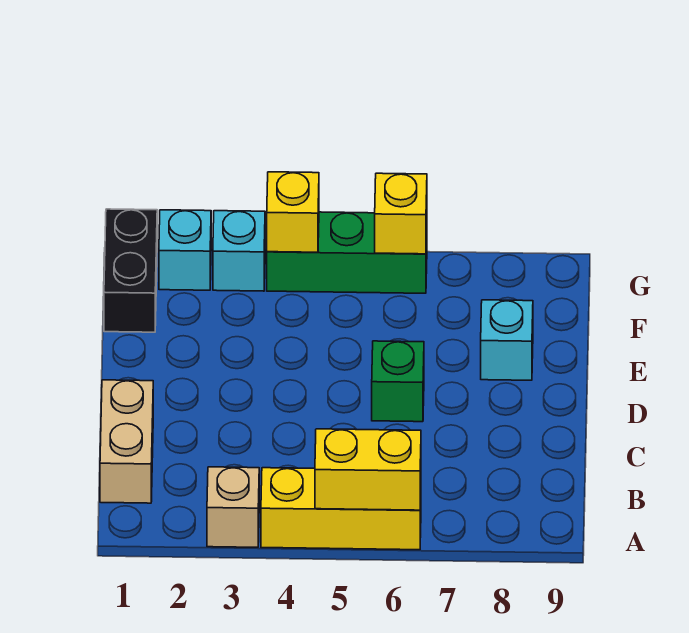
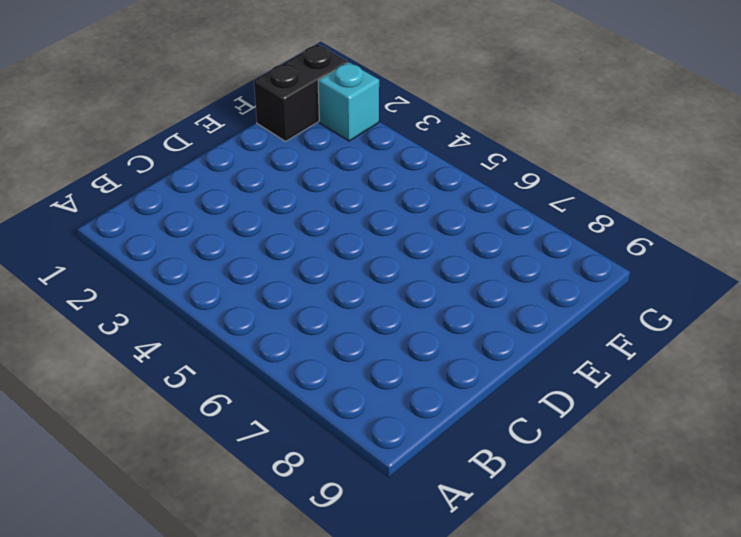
none -> tan 1x1 brick [207,467,259,547]
none -> yellow 1x3 brick [261,468,421,550]
none -> tan 1x2 brick [100,380,153,503]

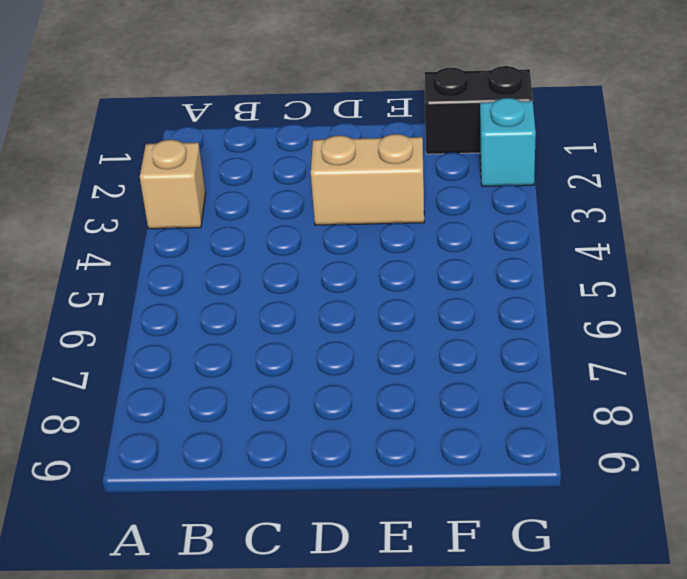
tan 1x2 brick [311,134,424,225] -> tan 1x2 brick moved to [100,380,153,503]
none -> yellow 1x3 brick [261,468,421,550]
none -> green 1x1 brick [372,341,424,422]
none -> cyan 1x1 brick [481,300,533,380]

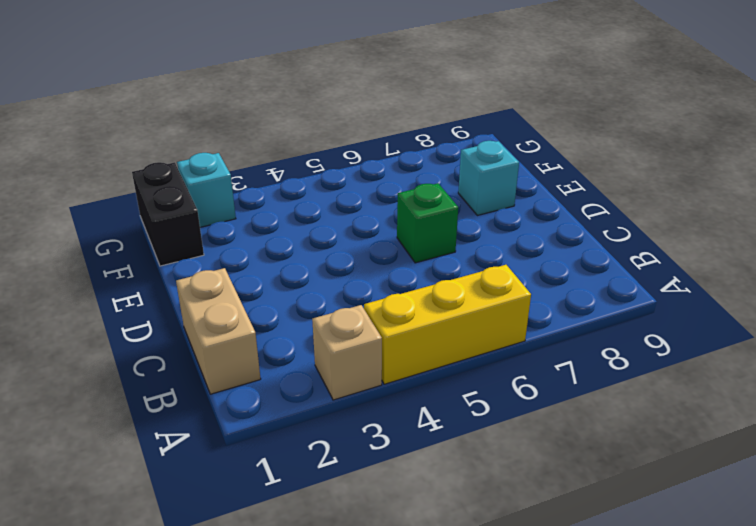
none -> cyan 1x1 brick [213,211,265,291]
none -> green 1x3 brick [267,212,427,293]
none -> yellow 1x2 brick [315,429,421,510]

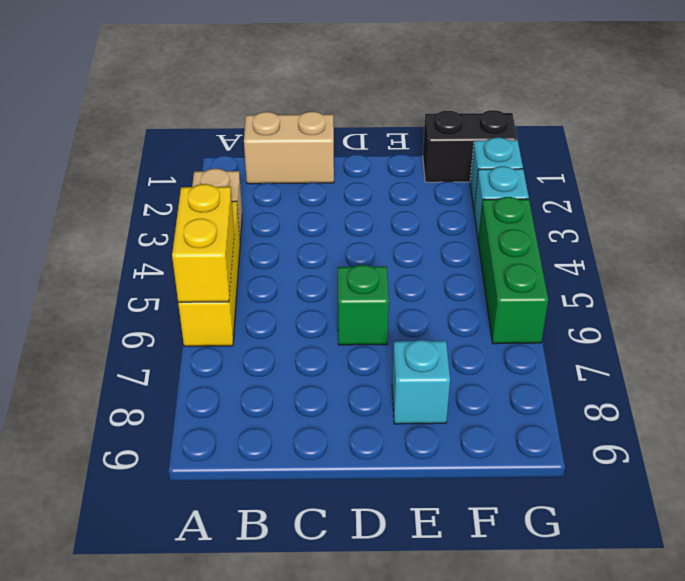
none -> yellow 1x1 brick [267,172,319,252]
none -> yellow 1x1 brick [375,173,427,254]

